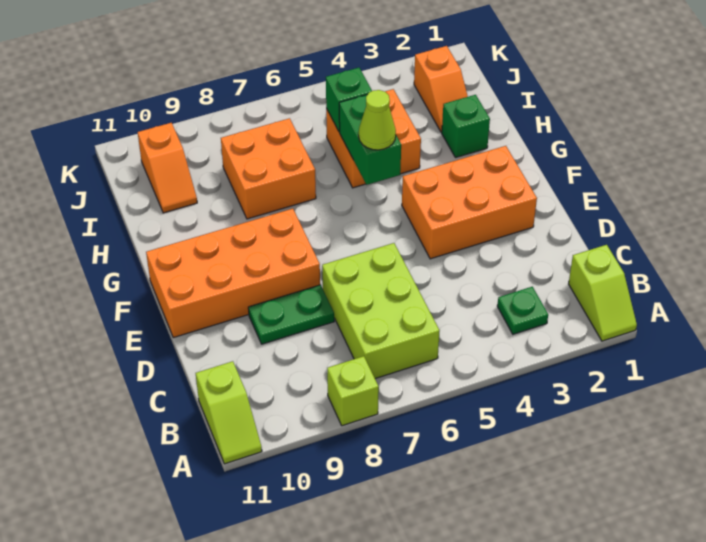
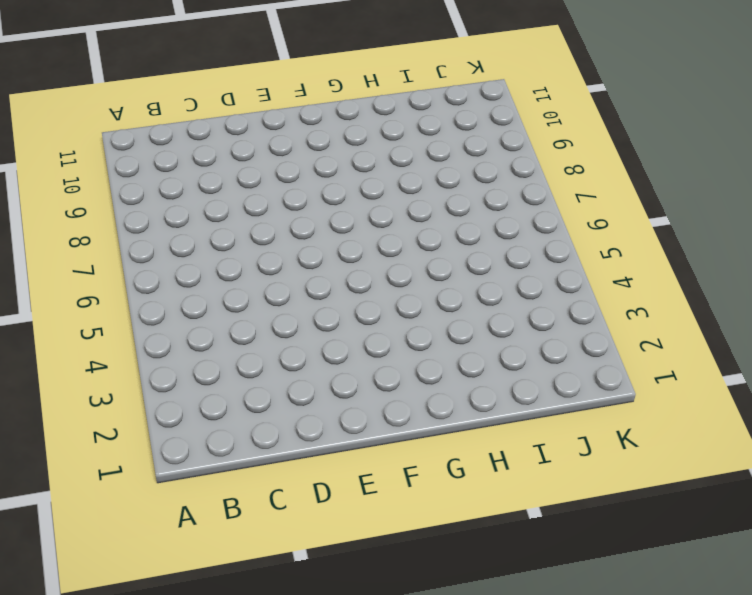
none -> lime 1x2 slope [569,245,637,341]
none -> lime 1x1 brick [327,356,379,426]
none -> lime 1x2 slope [196,361,262,464]

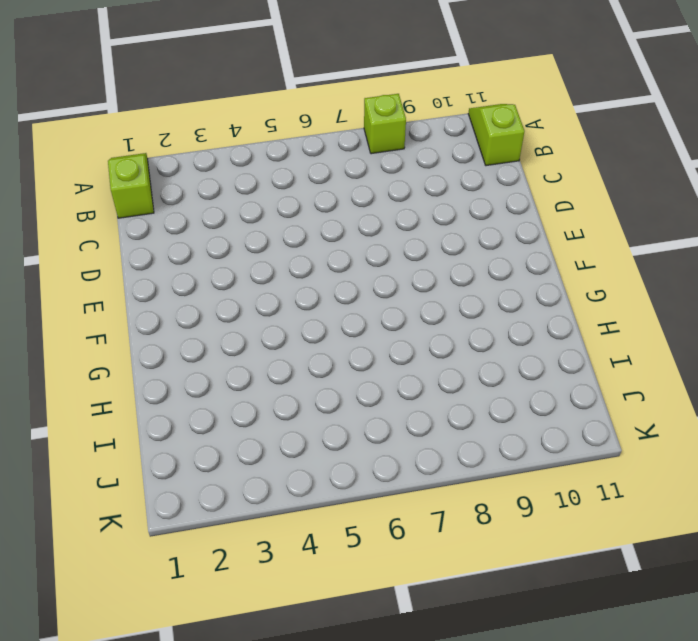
none -> green 1x1 plate [497,287,548,334]
none -> lime 2x3 brick [322,243,440,379]
none -> green 1x2 plate [248,285,334,344]

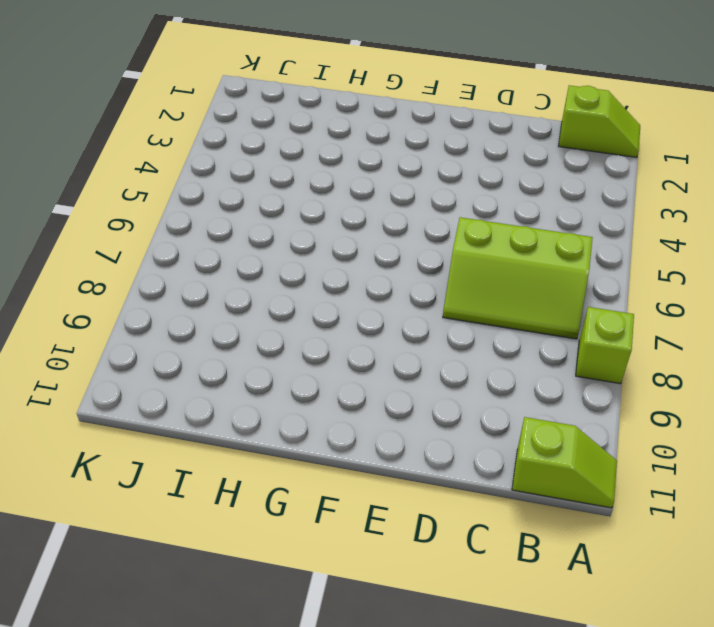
lime 2x3 slope [443,217,593,339] -> lime 2x3 brick [322,243,440,379]
none -> green 1x1 plate [497,287,548,334]
none -> green 1x2 plate [248,285,334,344]
none -> orange 2x3 brick [402,146,537,259]

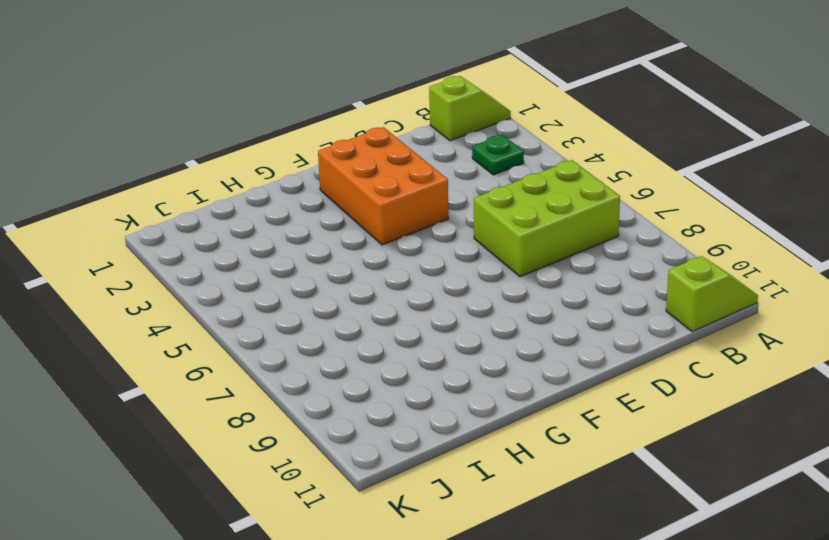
none -> lime 1x1 brick [327,356,379,426]
none -> green 1x2 plate [248,285,334,344]
none -> orange 2x4 brick [146,209,320,338]

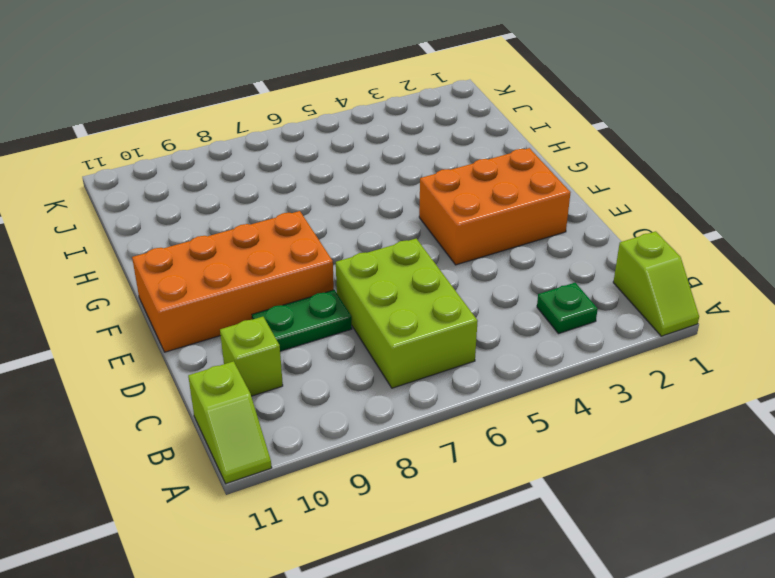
lime 1x1 brick [220,317,283,396] -> lime 1x1 brick moved to [327,356,379,426]
none -> green 1x1 brick [442,95,490,158]
none -> orange 2x2 brick [326,89,421,188]
none -> orange 2x2 brick [221,118,316,219]

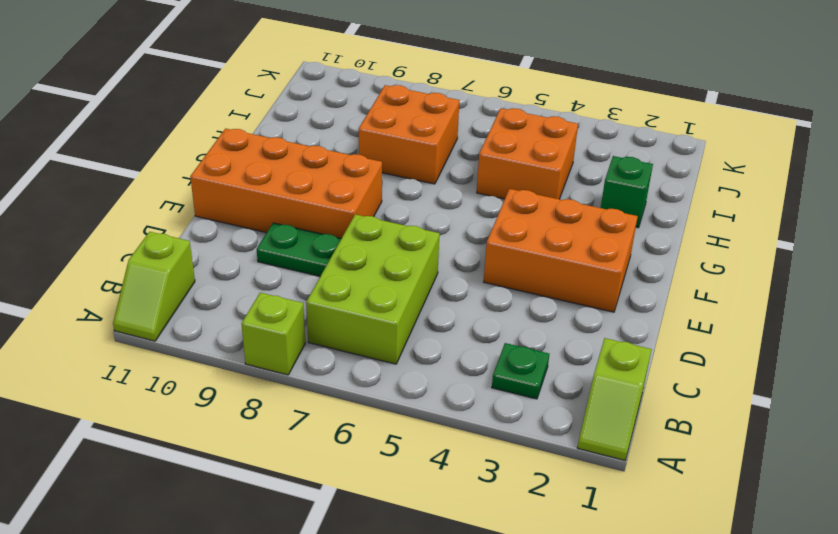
none -> orange 1x2 slope [414,46,468,132]
none -> orange 1x2 slope [138,123,197,213]
none -> green 1x2 brick [339,95,401,185]

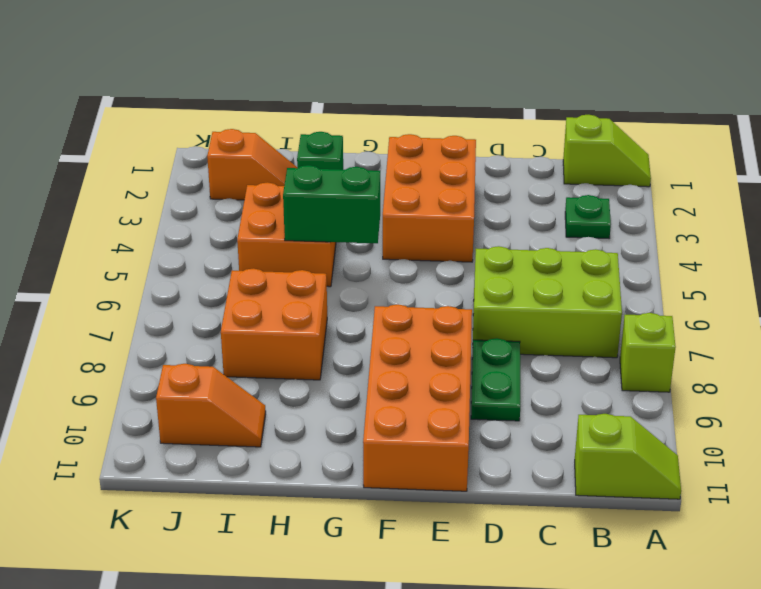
none -> green 1x1 brick [326,68,372,132]
none -> lime 1x1 cone [359,90,396,150]

